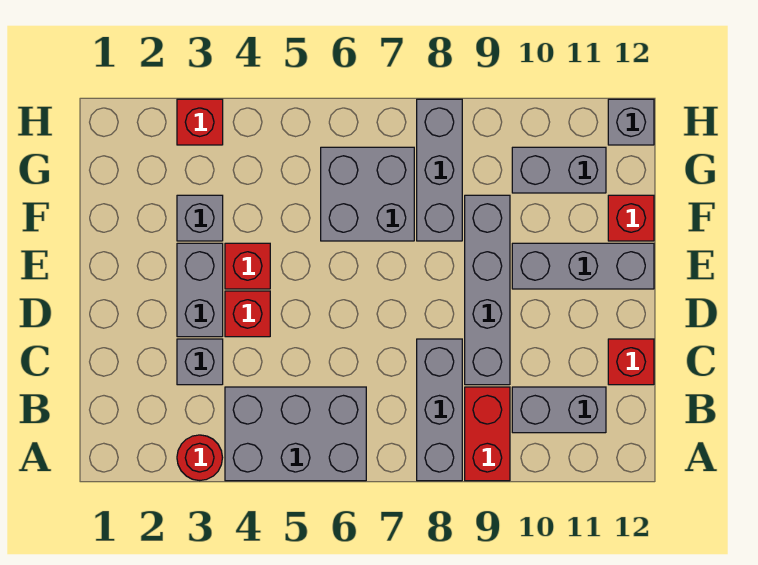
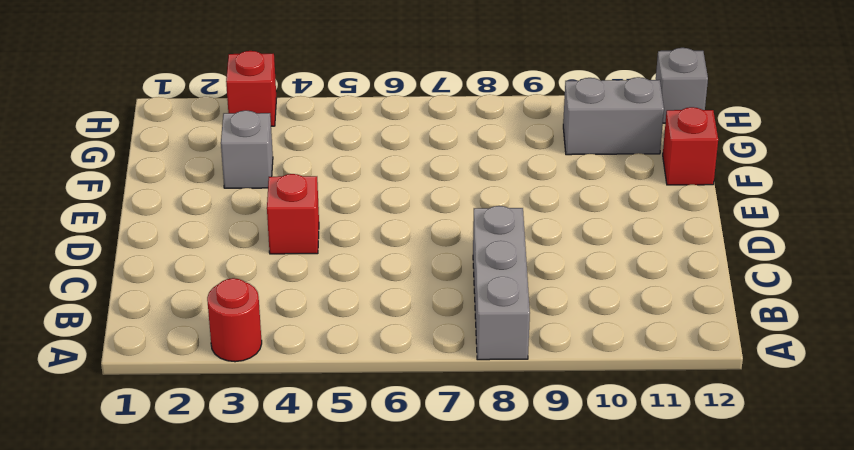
none -> grey 2x3 brick [225,387,366,481]
none -> red 1x2 brick [465,387,510,481]
none -> grey 1x2 brick [512,387,606,433]

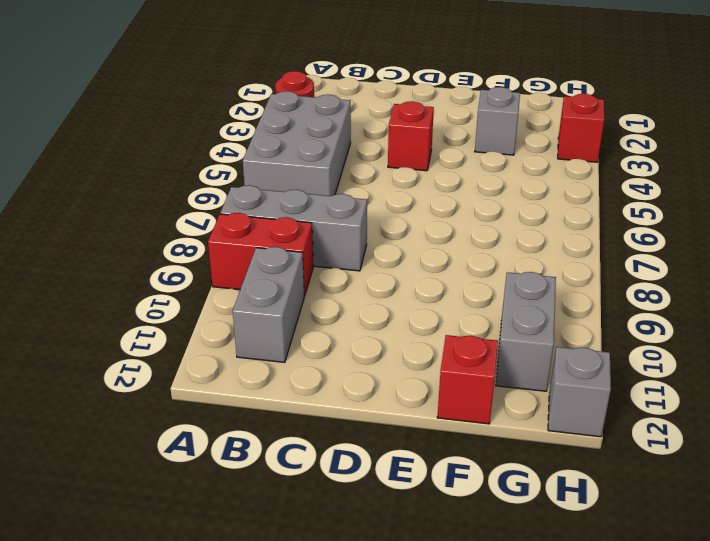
none -> grey 1x1 brick [177,339,223,385]
none -> grey 1x4 brick [465,195,510,385]
none -> red 1x1 brick [608,339,654,385]

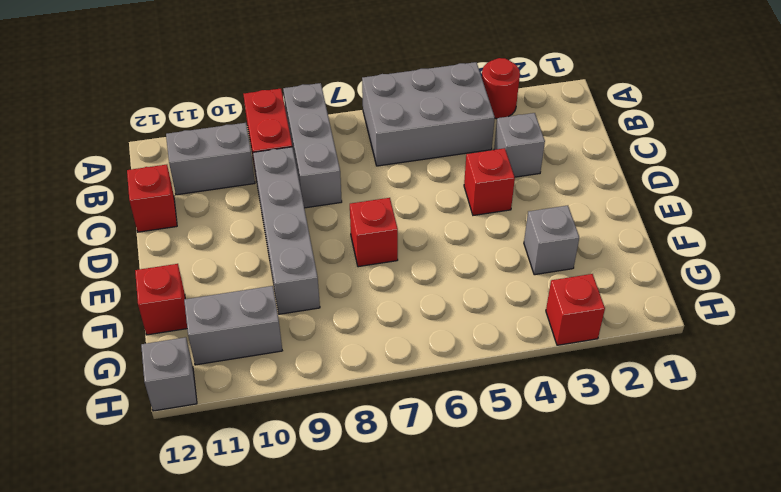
red 1x1 brick [350,198,398,267] -> red 1x1 brick moved to [225,243,270,289]
none -> grey 1x2 brick [177,243,223,337]
none -> grey 1x3 brick [512,243,654,289]
none -> grey 2x2 brick [321,147,414,241]

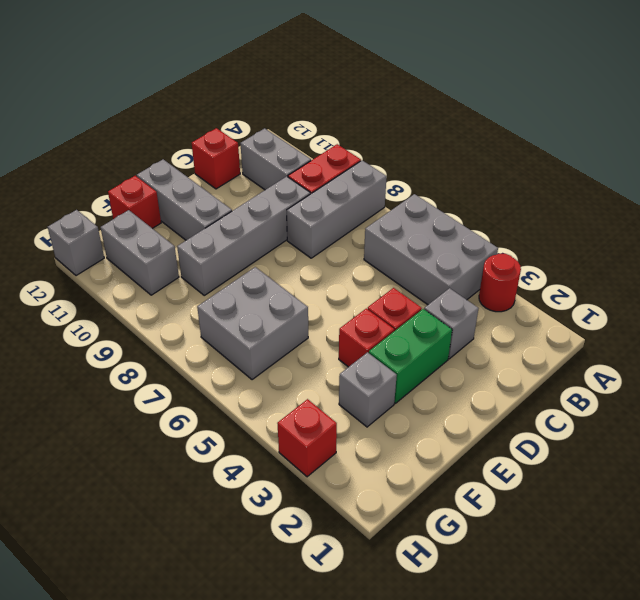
green 1x2 brick [369,309,452,403] -> grey 1x2 brick [177,243,223,337]
none -> grey 1x3 brick [417,99,462,241]

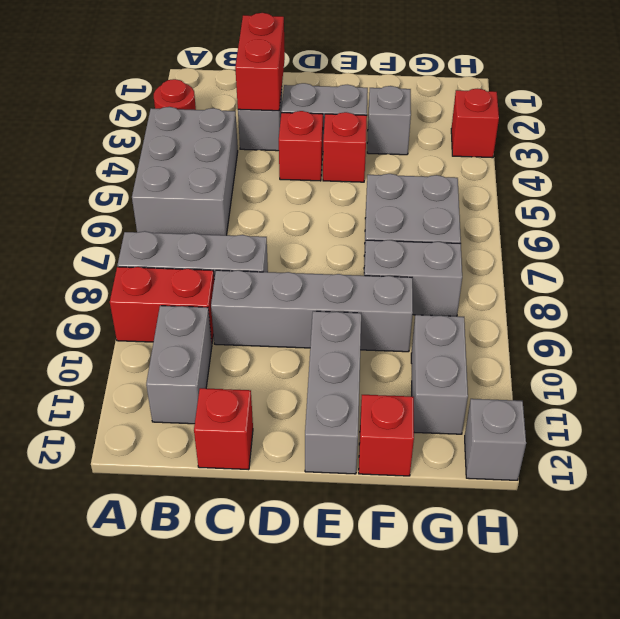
red 1x2 brick [235,13,285,111] -> none
grey 1x2 brick [364,240,462,316] -> grey 1x3 brick [417,99,462,241]

